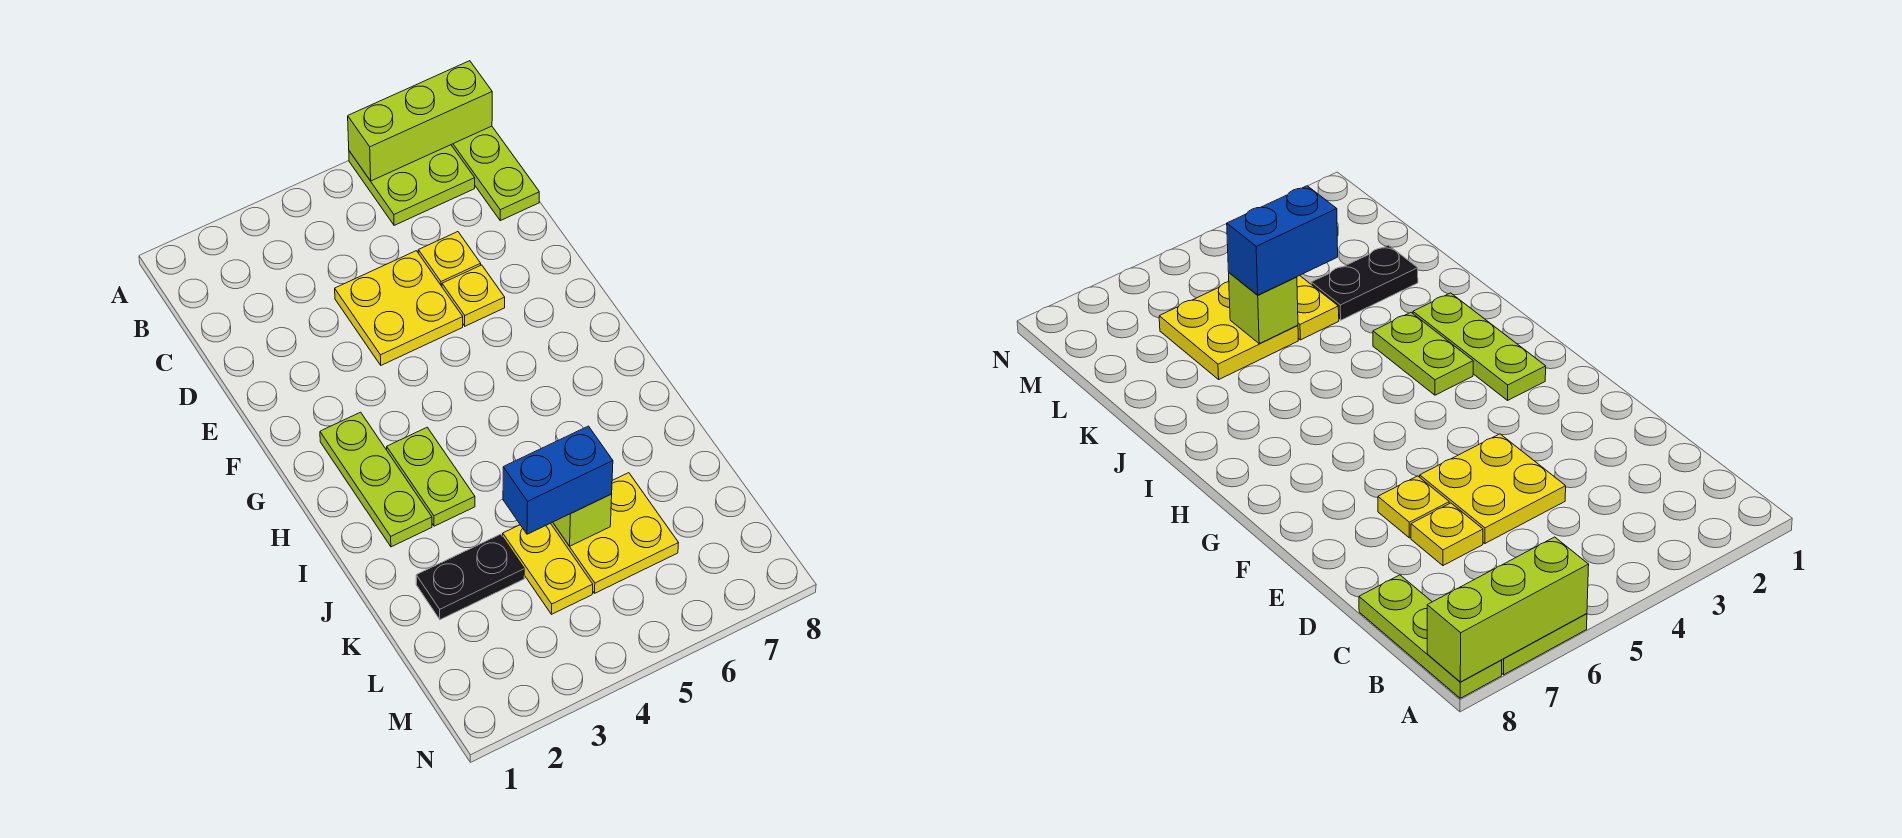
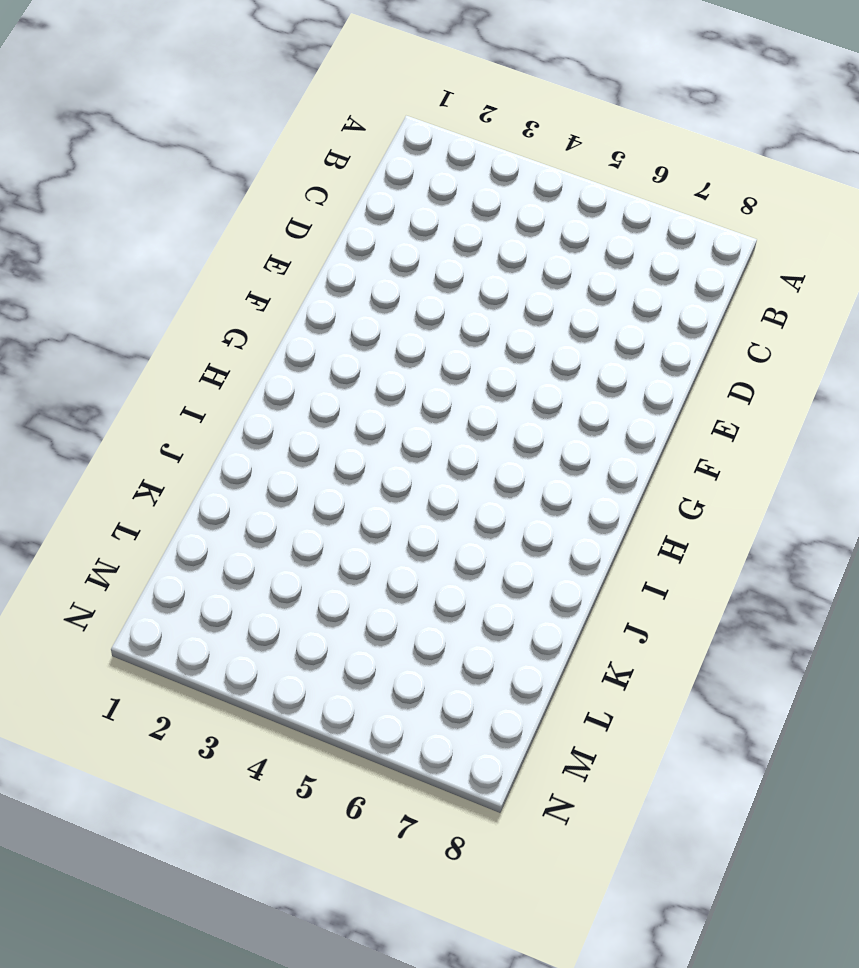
none -> lime 2x2 plate [349,145,475,225]
none -> lime 1x3 plate [451,126,539,221]
none -> yellow 2x2 plate [335,251,463,365]

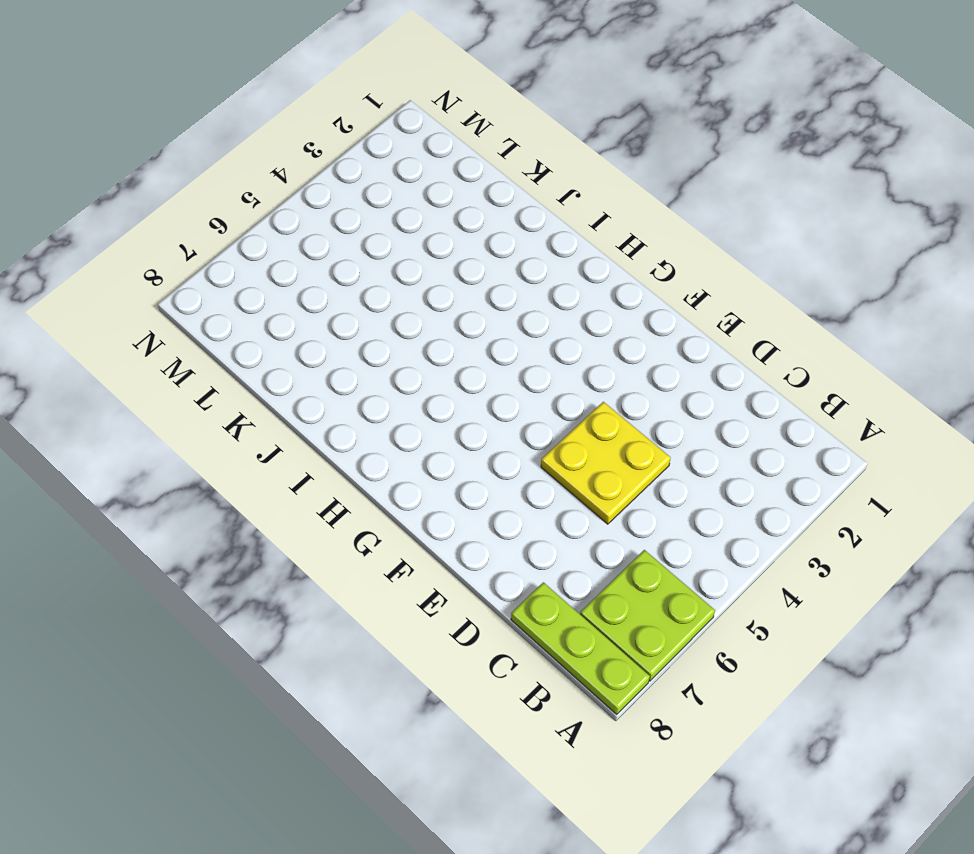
none -> yellow 1x1 plate [418,232,481,286]
none -> yellow 1x1 plate [442,265,505,326]
none -> lime 1x3 plate [320,412,432,547]

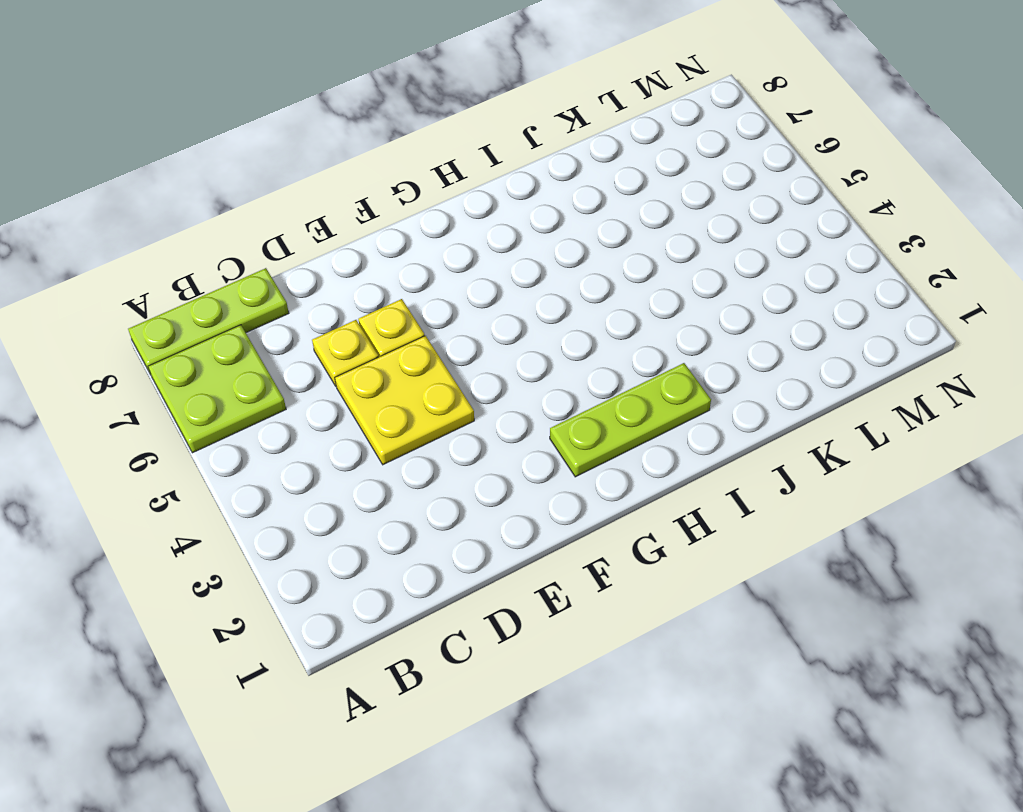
none -> lime 1x2 plate [387,427,475,526]
none -> black 1x2 plate [416,534,524,620]
none -> yellow 1x2 plate [503,523,593,614]

